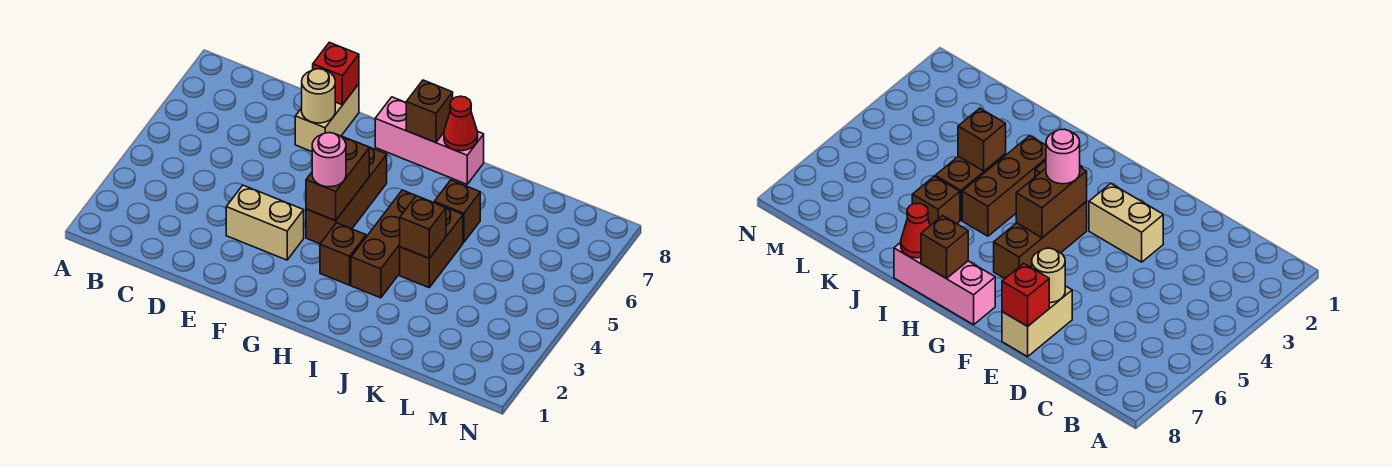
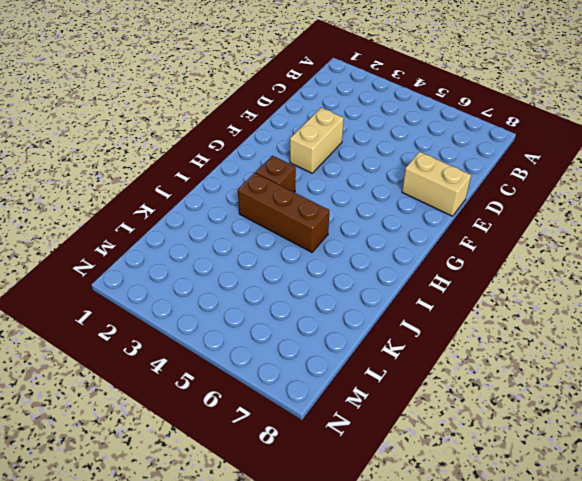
none -> brown 1x3 brick [306,147,387,244]
none -> pink 1x3 brick [375,97,484,184]
none -> brown 1x2 brick [400,208,463,288]

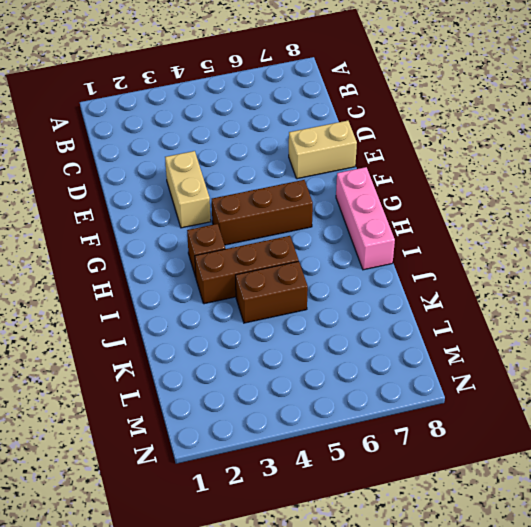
none -> brown 1x1 brick [434,180,480,242]
none -> tan 1x1 round brick [302,69,335,123]
none -> red 1x1 brick [313,42,359,105]

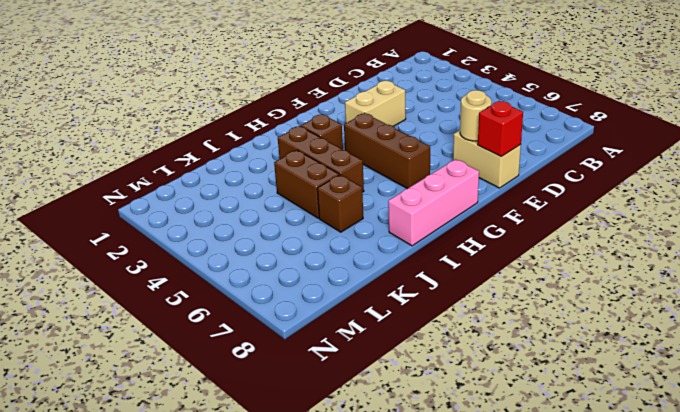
none -> brown 1x2 brick [306,136,369,221]
none -> brown 1x1 brick [406,80,453,143]
none -> red 1x1 cone [444,96,478,151]

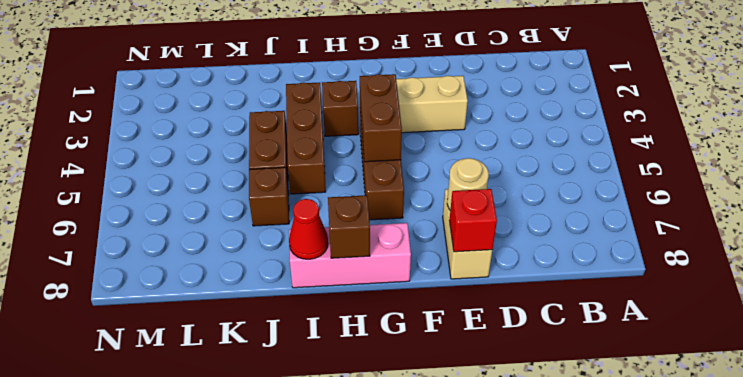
none -> brown 1x1 brick [400,196,446,258]
none -> pink 1x1 round brick [312,133,346,187]

